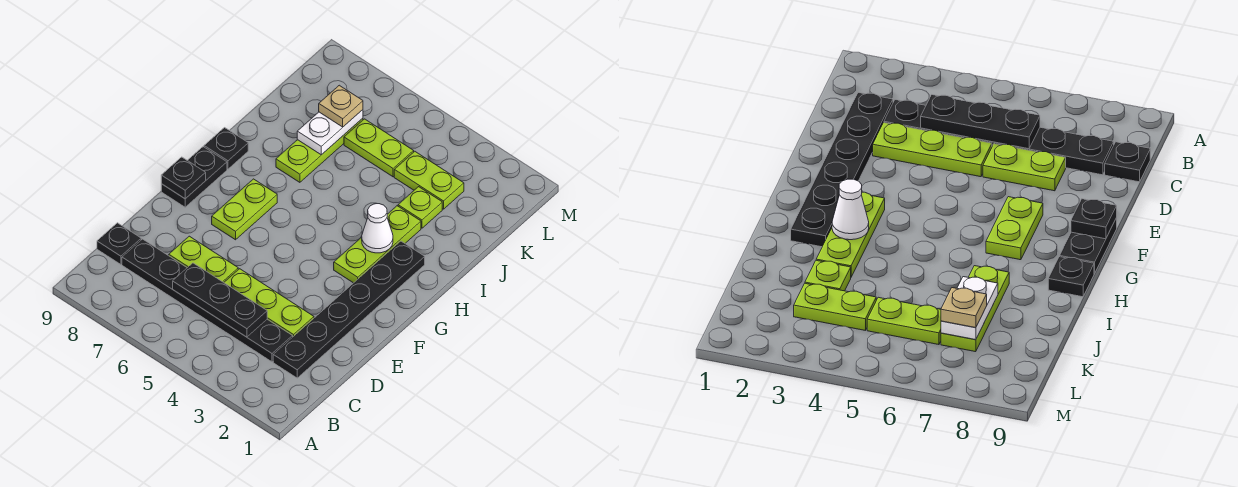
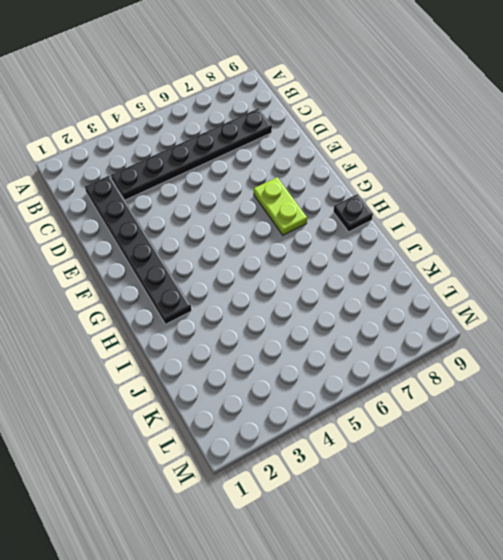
none -> black 1x1 plate [97,223,141,264]
none -> lime 1x3 plate [224,269,314,336]
none -> lime 1x2 plate [169,236,238,282]

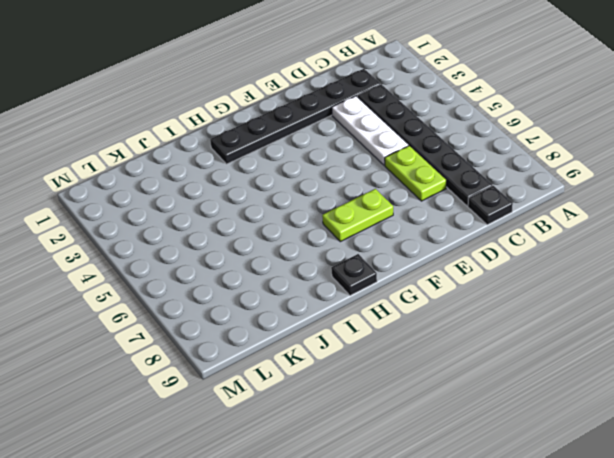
white 1x3 plate [332,96,409,165] -> lime 1x3 plate [224,269,314,336]
none -> black 1x2 plate [161,147,227,207]
none -> lime 1x3 plate [334,206,421,283]
none -> lime 1x3 plate [276,118,363,182]

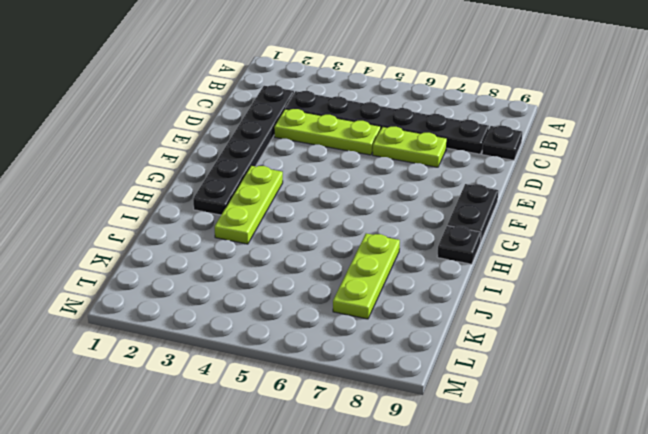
none -> lime 1x2 plate [212,179,277,240]
none -> lime 1x1 plate [398,187,442,228]
none -> lime 1x2 plate [394,151,464,209]

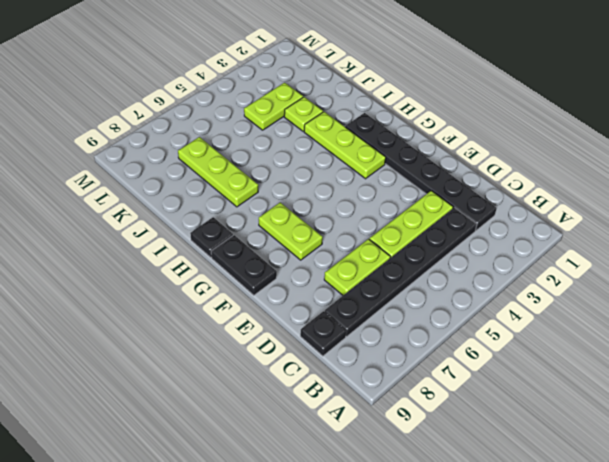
none -> lime 1x2 plate [344,119,414,177]
none -> black 1x3 plate [173,263,267,337]
none -> black 1x1 plate [161,157,206,199]

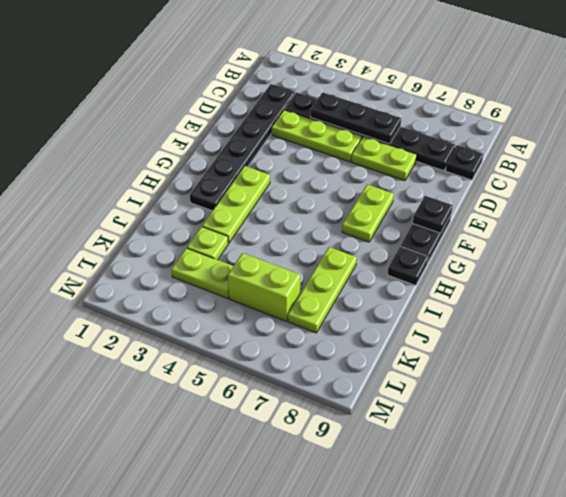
lime 1x2 brick [228,253,300,321] -> lime 1x2 plate [344,119,414,177]
none -> white 1x1 cone [362,204,393,253]
none -> white 1x2 plate [297,110,363,155]
none -> tan 1x1 plate [319,85,363,127]

